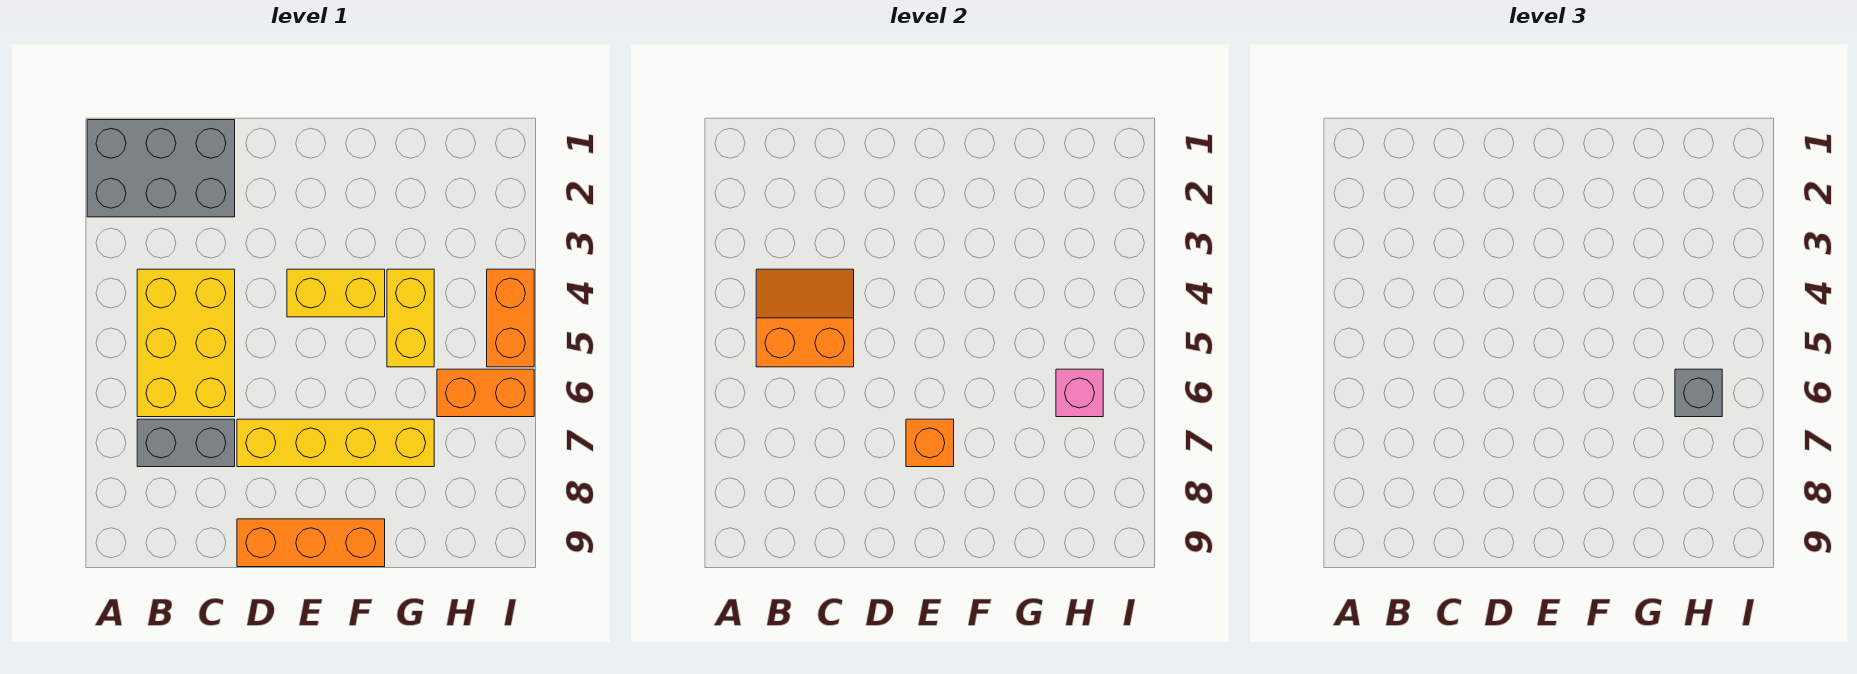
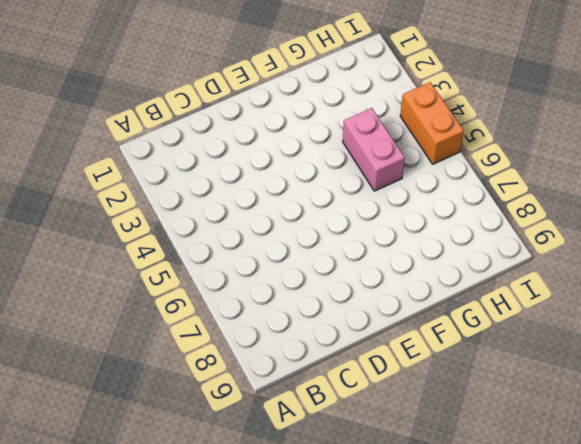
pink 1x2 brick [343,108,405,191] -> yellow 1x2 brick [387,269,434,367]
none -> grey 2x3 brick [87,120,235,217]
none -> yellow 2x3 brick [137,269,235,417]
none -> grey 1x2 brick [137,419,235,467]

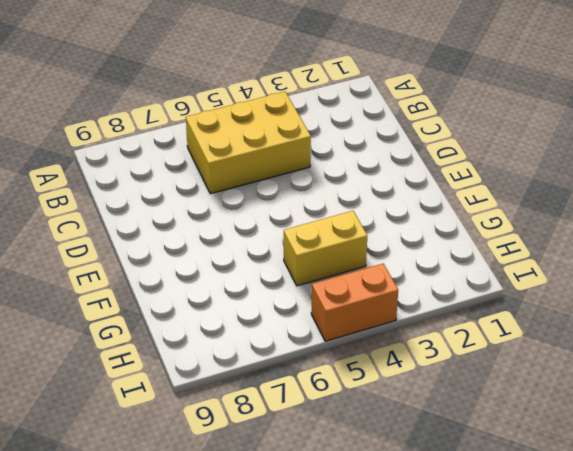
none -> grey 2x3 brick [87,120,235,217]
none -> grey 1x2 brick [137,419,235,467]
none -> yellow 1x4 brick [237,419,434,467]

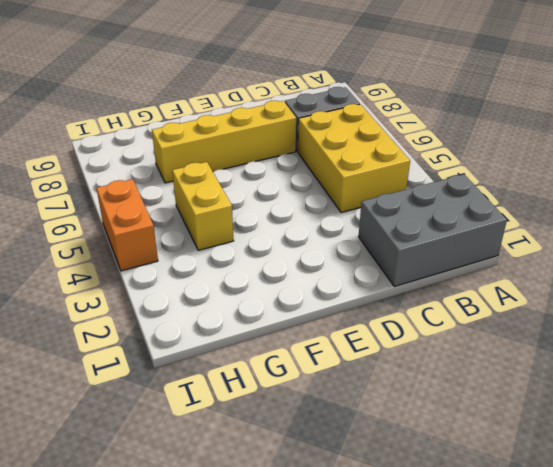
none -> orange 1x3 brick [237,519,385,567]
none -> yellow 1x2 brick [287,269,385,317]
none -> orange 1x2 brick [437,369,534,417]

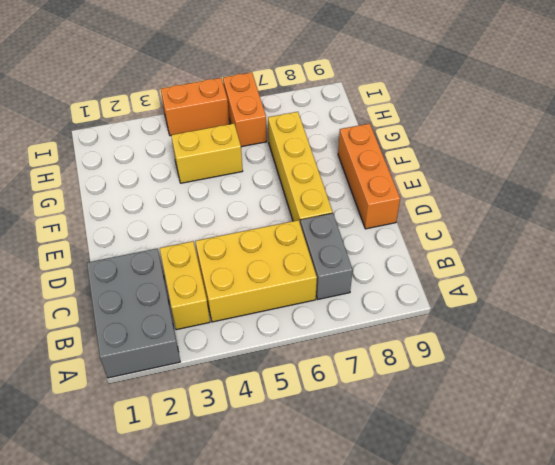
yellow 1x2 brick [160,241,210,330] -> yellow 1x2 brick moved to [287,269,385,317]
none -> orange 2x2 slope [756,269,854,367]
none -> orange 1x1 brick [906,419,954,467]
none -> pink 1x1 brick [1056,369,1103,417]

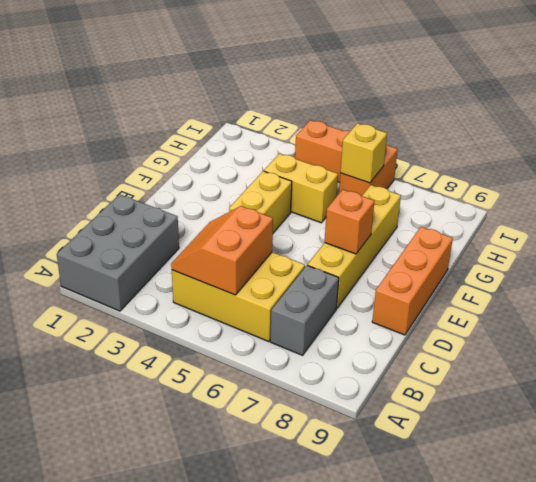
yellow 1x1 brick [340,123,387,183] -> pink 1x1 brick [1056,369,1103,417]
none -> grey 1x1 brick [1675,369,1722,417]

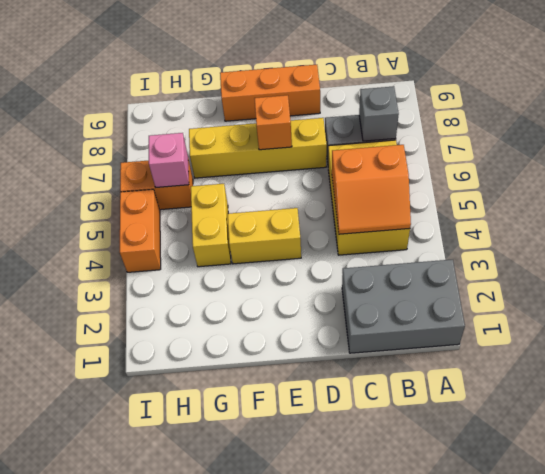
grey 1x1 brick [359,86,399,141] -> grey 1x1 brick moved to [1675,369,1722,417]

